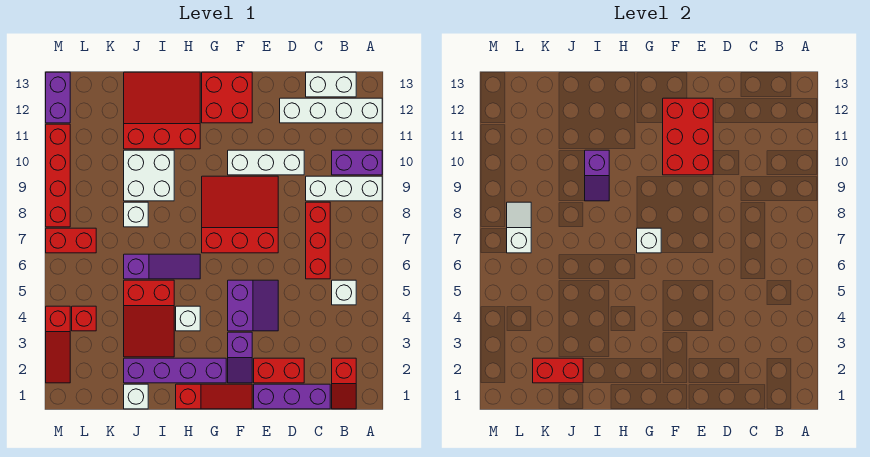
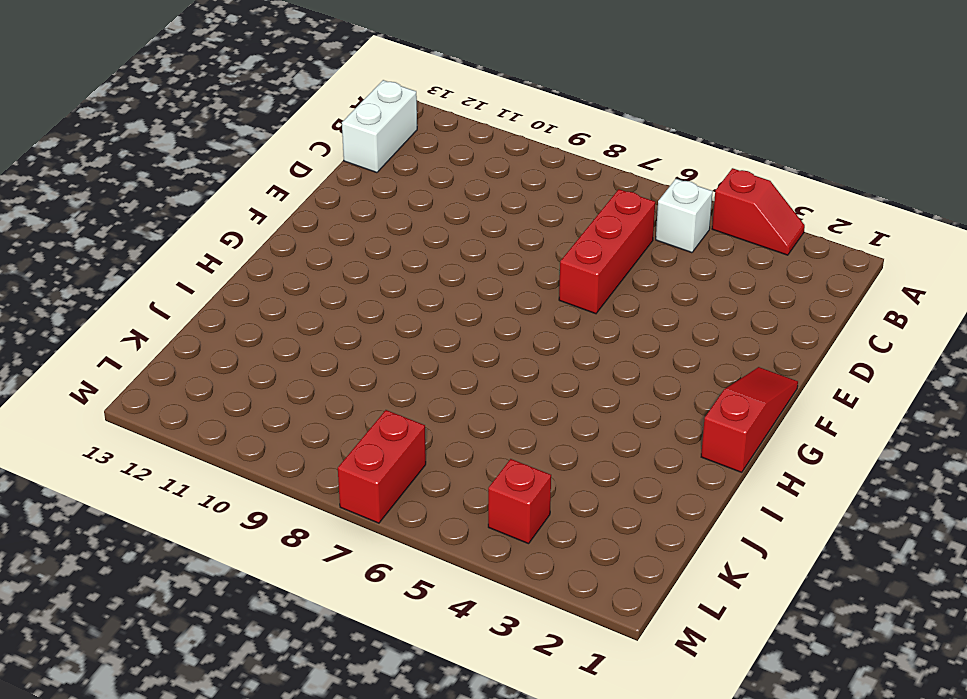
red 1x2 slope [712,168,805,255] -> red 1x2 slope moved to [332,358,356,409]
red 1x3 brick [559,189,655,314] -> red 1x3 brick turned to [306,202,330,279]
none -> white 1x3 brick [306,176,382,201]
none -> purple 1x2 brick [332,150,382,175]
none -> white 1x4 brick [280,98,382,123]
none -> purple 1x3 brick [254,384,330,409]

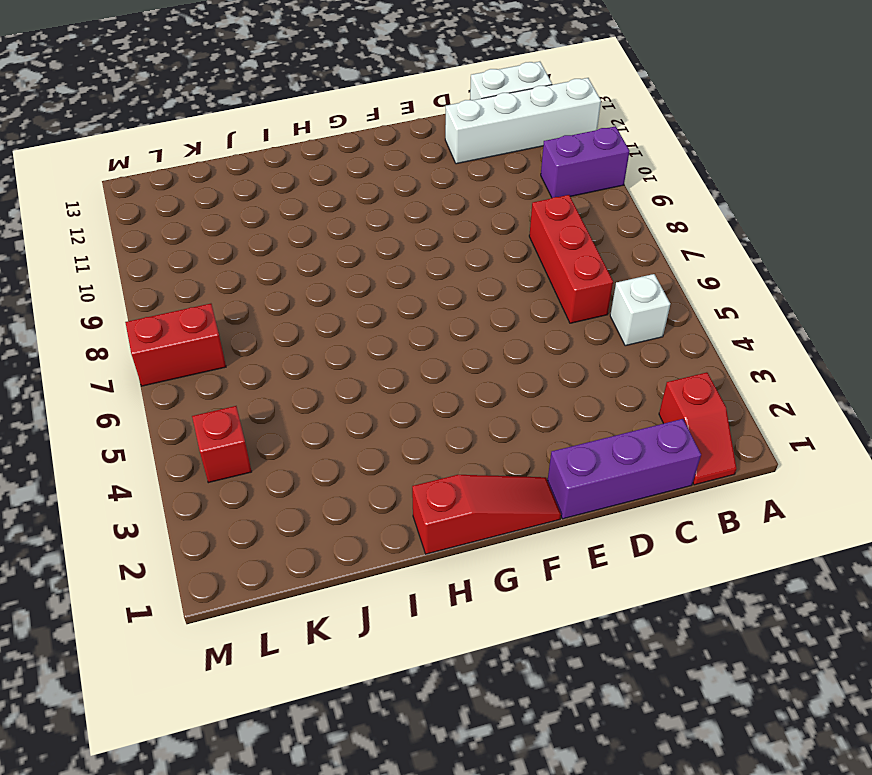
none -> white 1x3 brick [306,176,382,201]
none -> red 1x2 brick [254,358,304,383]
none -> white 1x3 brick [228,150,304,175]
none -> purple 2x2 slope [228,280,278,331]

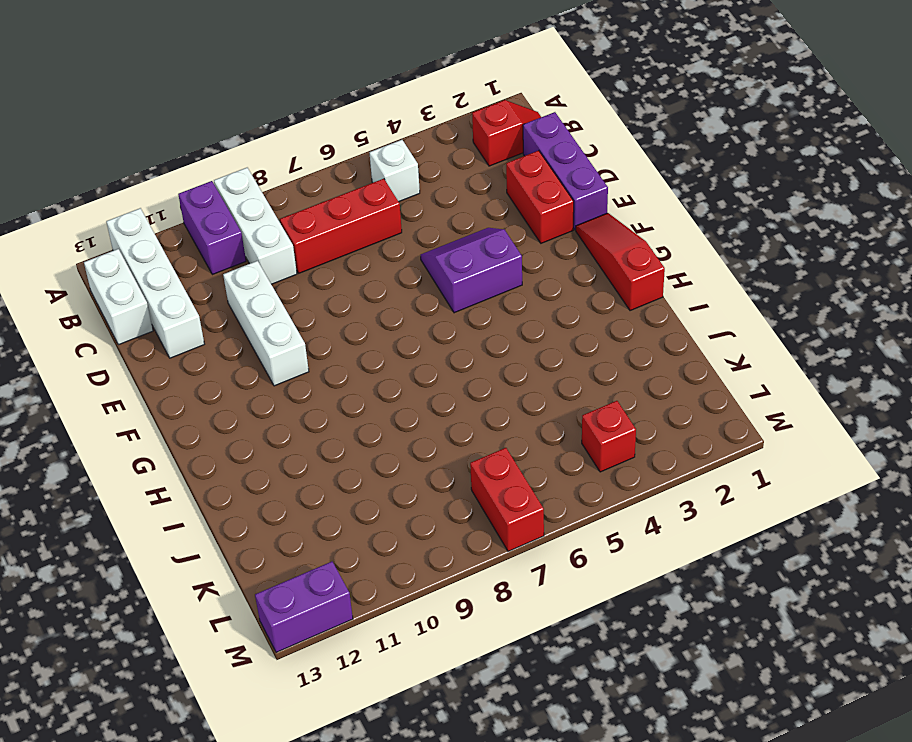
none -> red 3x3 slope [202,176,278,253]
none -> purple 1x2 slope [228,332,252,383]
none -> red 2x2 brick [202,72,252,123]
none -> purple 1x4 brick [124,358,226,383]

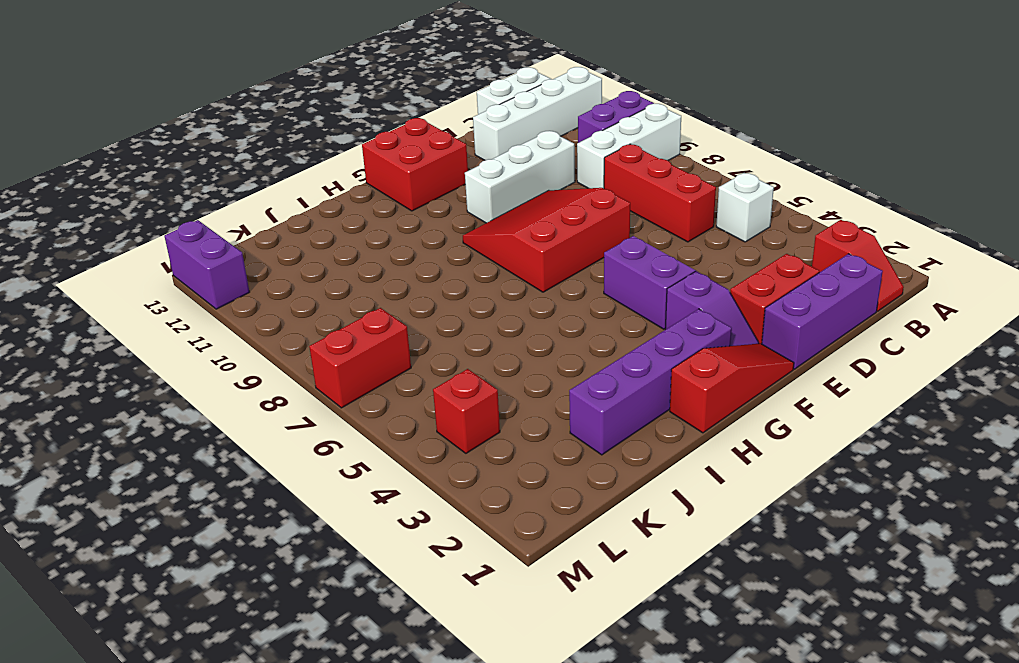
none -> white 1x1 brick [176,306,200,331]
none -> purple 1x3 slope [124,254,200,279]
none -> red 3x3 slope [124,72,200,149]
none -> red 2x3 slope [124,280,174,357]

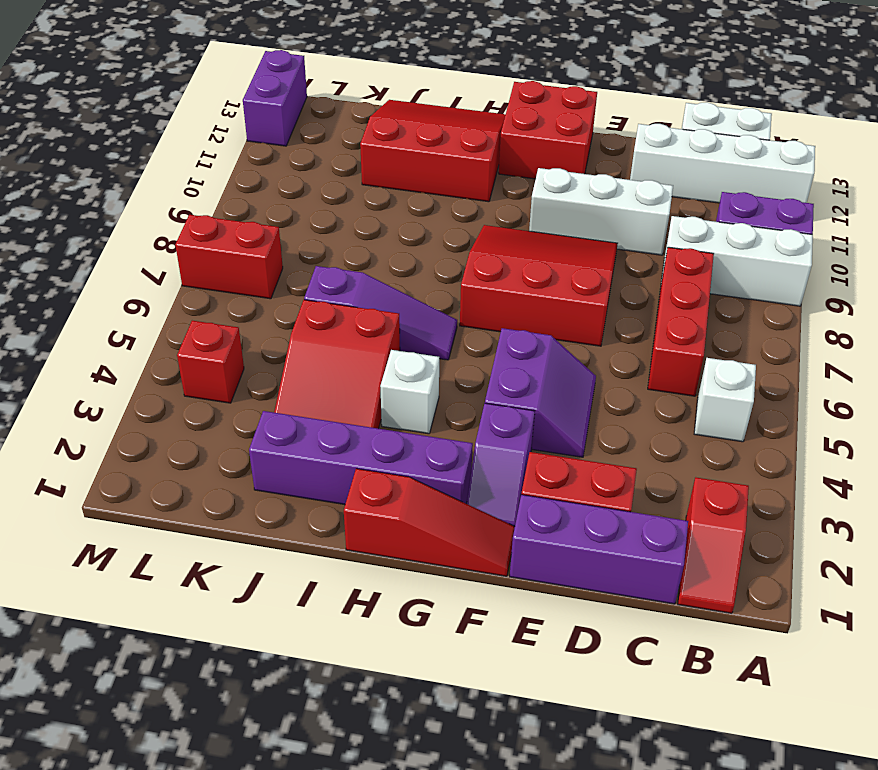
none -> white 2x2 brick [124,150,174,201]
none -> white 1x1 brick [124,384,148,409]
none -> white 1x1 brick [124,202,148,227]
none -> red 1x3 slope [46,306,70,383]

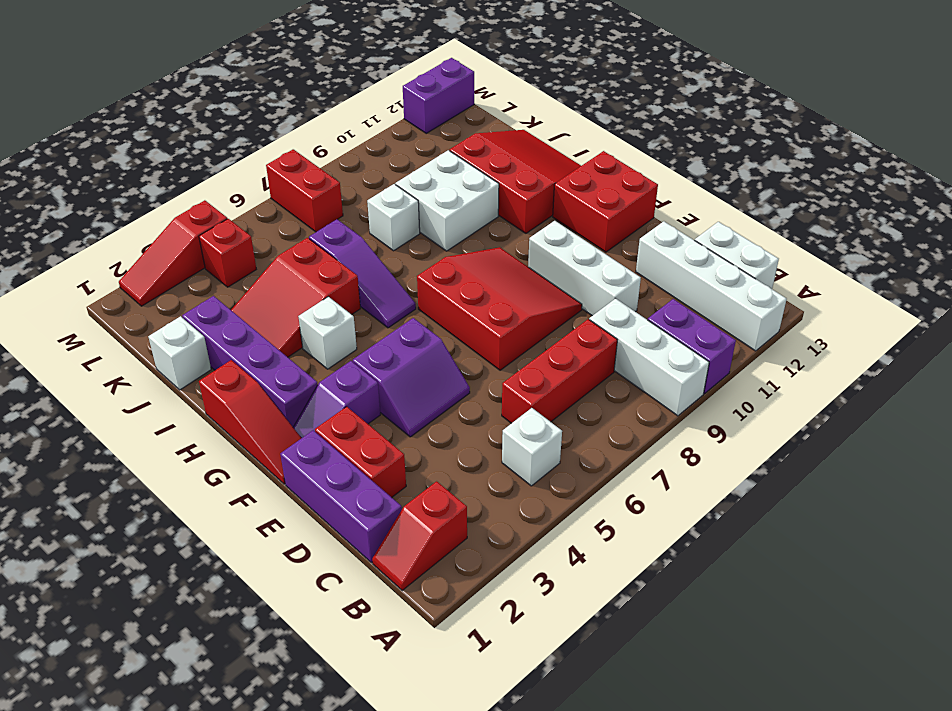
none -> red 1x4 brick [46,124,70,227]
none -> red 2x3 brick [663,98,713,175]
none -> white 1x1 brick [637,228,661,253]
none -> purple 1x2 slope [585,150,609,201]

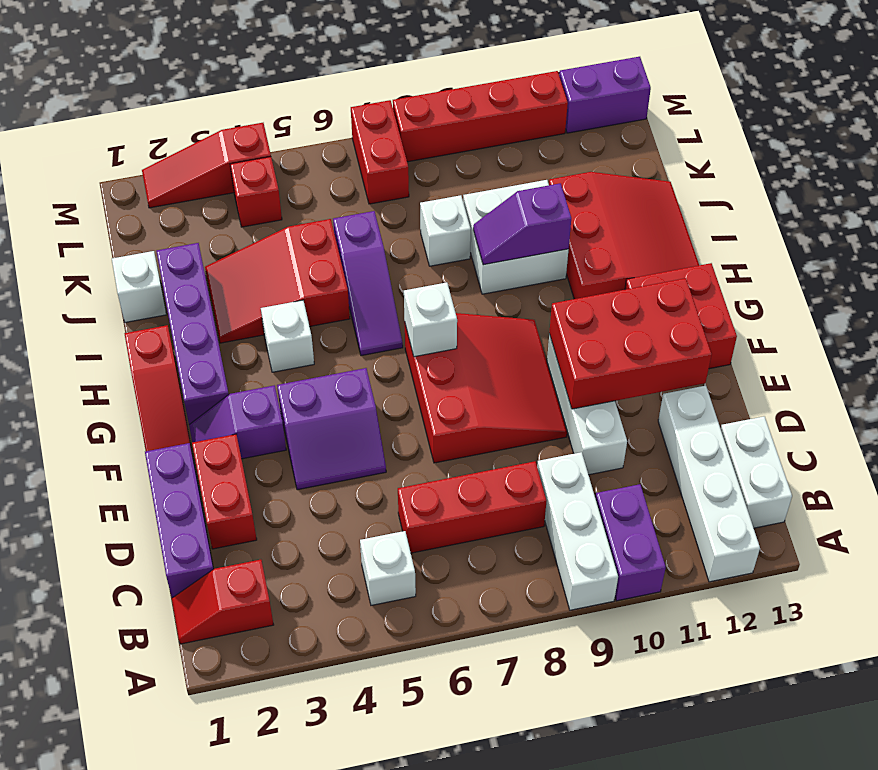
none -> red 1x2 brick [533,358,583,383]
none -> white 1x2 slope [507,202,531,253]

